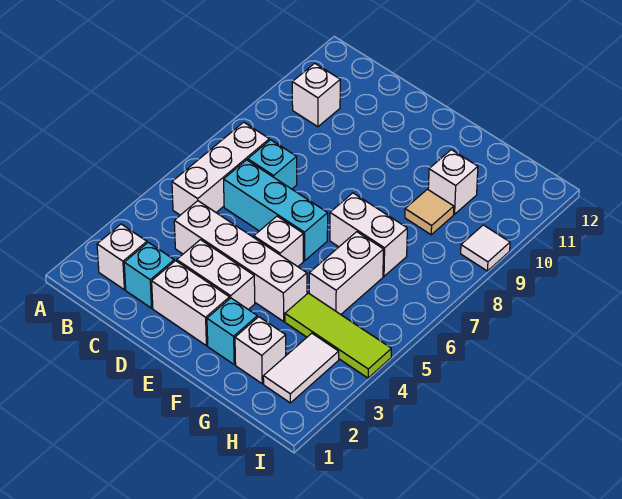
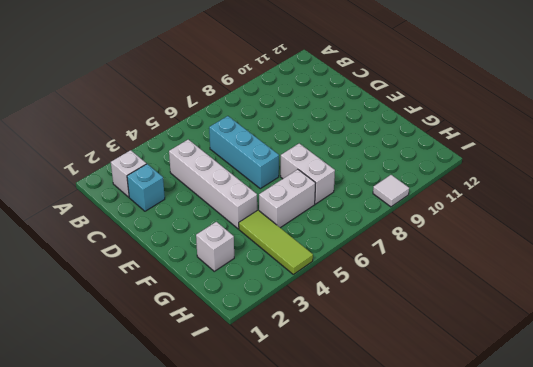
none -> white 1x3 brick [172,122,269,215]
none -> white 1x1 brick [292,63,340,127]
none -> cyan 1x1 brick [248,140,297,189]

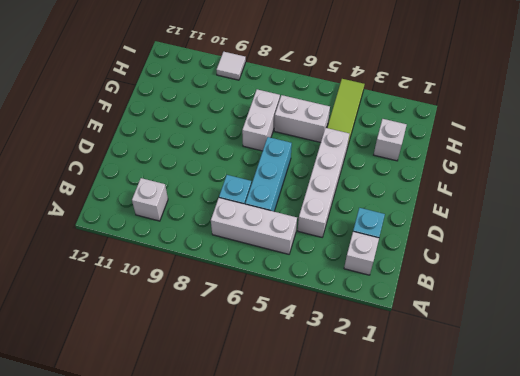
none -> white 1x2 brick [152,261,230,346]
none -> white 1x2 brick [177,240,255,310]
none -> white 1x1 brick [254,216,303,267]

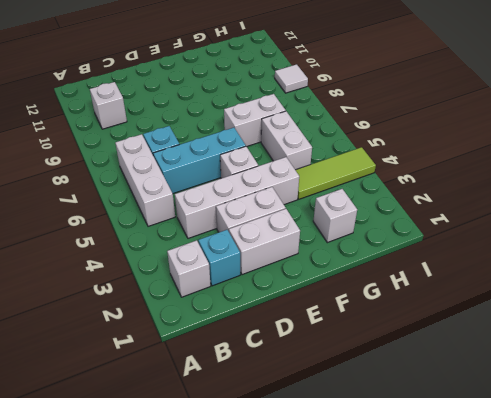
none -> cyan 1x1 brick [207,298,257,364]
none -> tan 1x1 tile [405,189,454,235]
none -> white 1x1 brick [428,150,478,214]

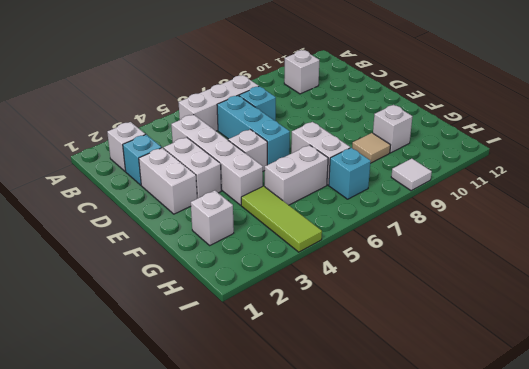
cyan 1x1 brick [329,148,371,199] -> cyan 1x1 brick moved to [207,298,257,364]
none -> white 1x2 tile [263,333,339,403]

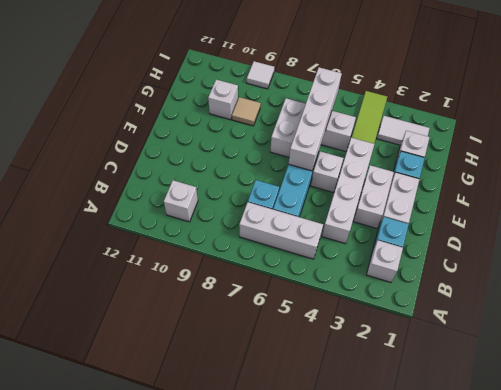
white 1x4 brick [289,67,342,171] -> none

